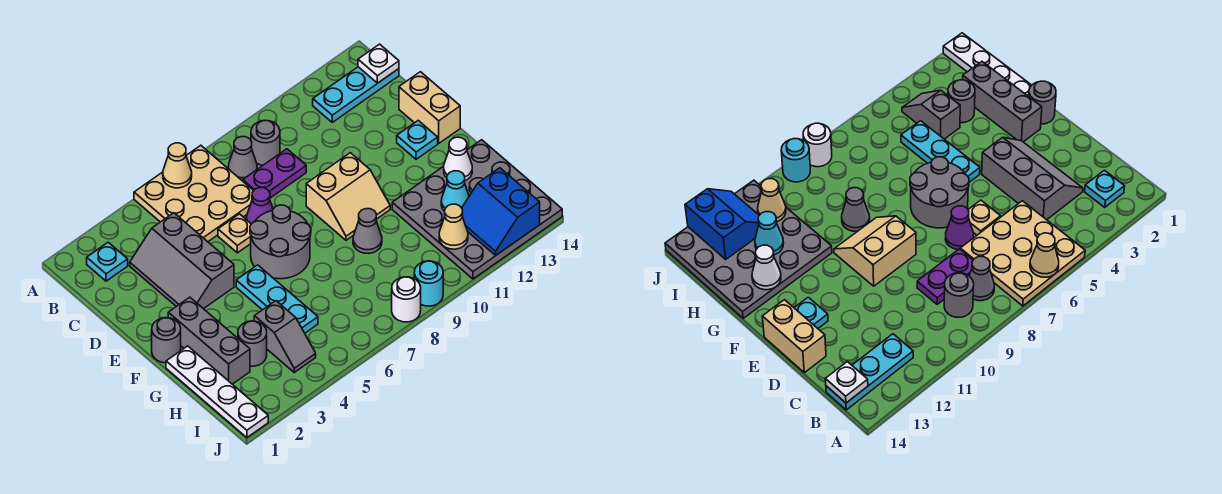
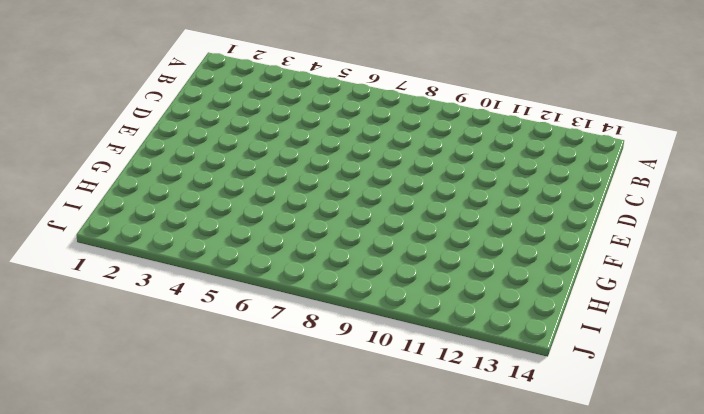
none -> tan 3x3 plate [134,145,253,242]
none -> cyan 1x1 plate [87,242,128,281]
none -> grey 1x1 cone [228,137,257,181]

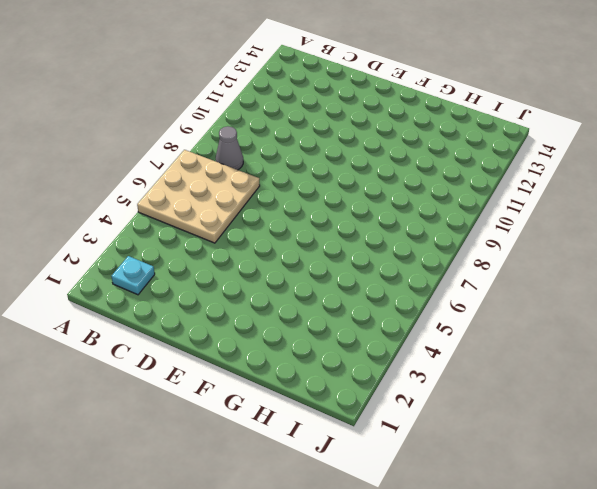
none -> grey 1x1 round brick [251,120,280,165]
none -> cyan 1x3 plate [313,67,399,122]
none -> grey 2x3 slope [130,213,234,309]

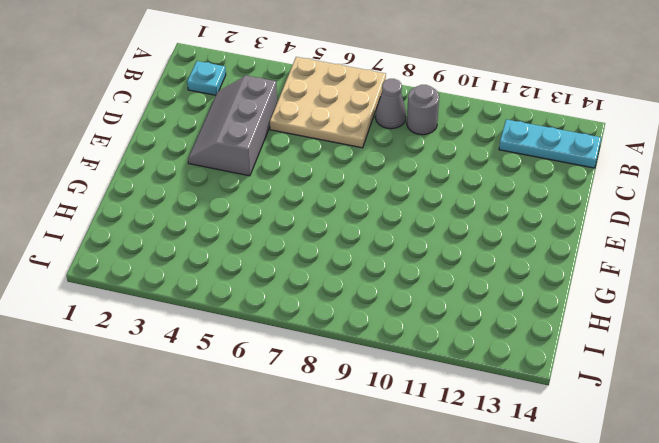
none -> purple 1x2 plate [243,149,306,198]
none -> tan 1x1 plate [218,214,251,253]
none -> purple 1x1 cone [247,188,273,224]

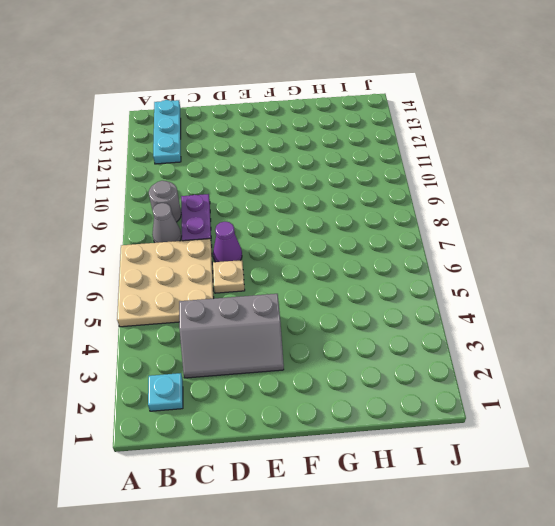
none -> tan 1x2 brick [399,72,460,143]
none -> grey 2x2 round brick [250,205,311,279]
none -> tan 2x2 slope [306,153,390,240]

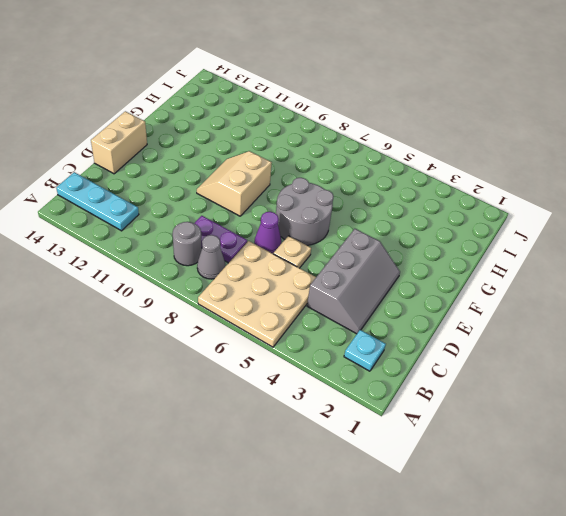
tan 2x2 slope [197,151,272,216] -> tan 2x2 slope turned to [306,153,390,240]
none -> cyan 1x1 plate [397,121,438,159]
none -> grey 1x1 round brick [152,318,181,363]
none -> grey 1x3 brick [168,297,250,384]

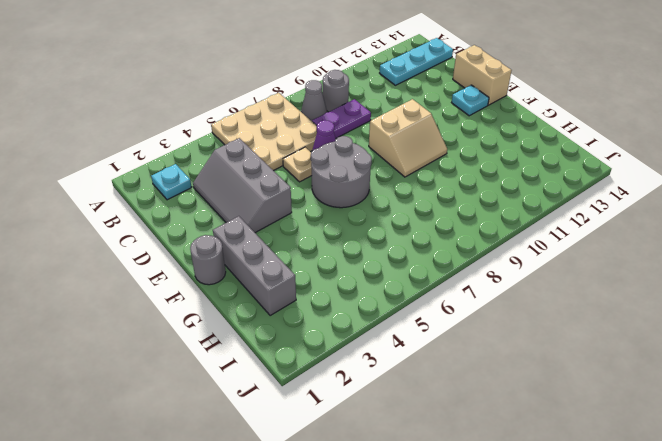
none -> cyan 1x3 plate [236,265,318,333]
none -> white 1x4 plate [166,346,268,438]
none -> grey 1x1 cone [353,209,382,253]

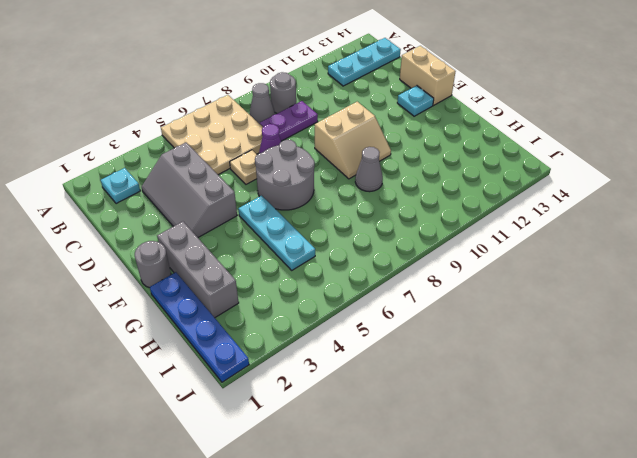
blue 1x4 plate [150,272,249,382] -> white 1x4 plate [166,346,268,438]
none -> grey 4x4 plate [392,140,562,279]
none -> grey 1x1 round brick [238,321,267,366]
none -> grey 1x2 slope [254,301,316,372]

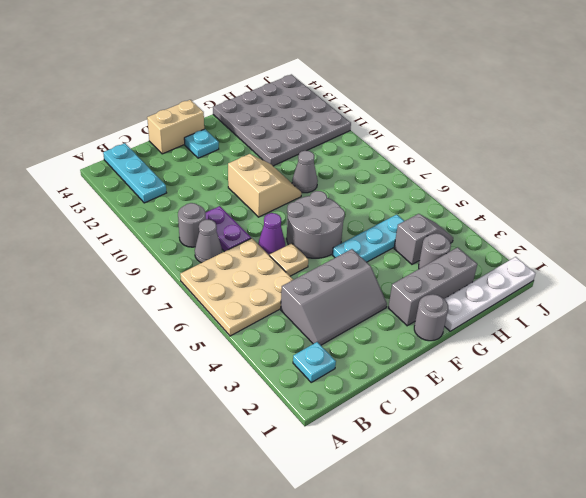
none -> white 1x1 round brick [392,277,421,322]
none -> cyan 1x1 round brick [414,261,443,306]
none -> tan 1x1 cone [163,143,192,188]

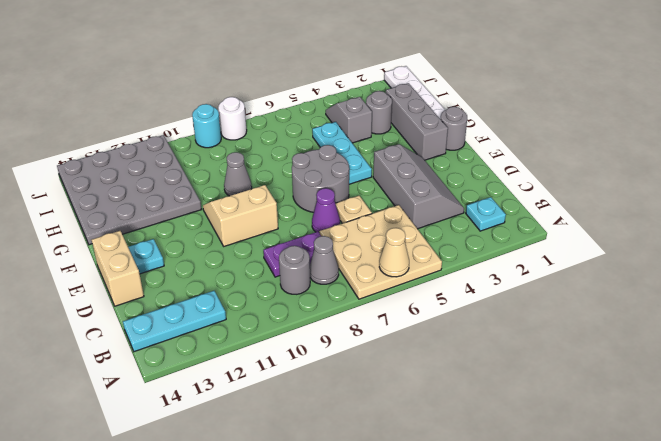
none -> white 1x1 plate [358,44,399,83]
none -> white 1x1 cone [444,137,472,181]
none -> cyan 1x1 cone [441,171,469,211]

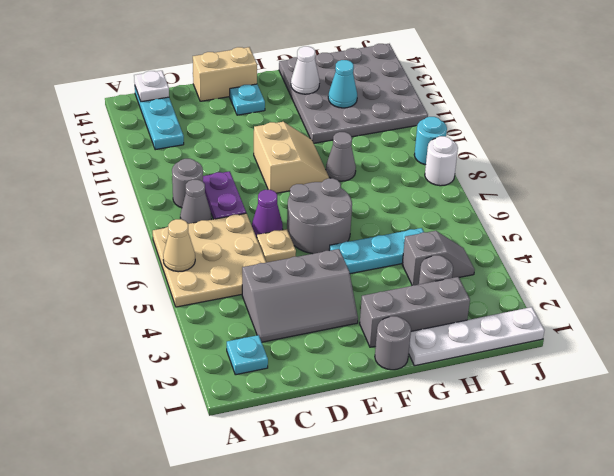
none -> tan 1x1 cone [439,204,468,249]
none -> blue 2x2 slope [462,168,540,256]

